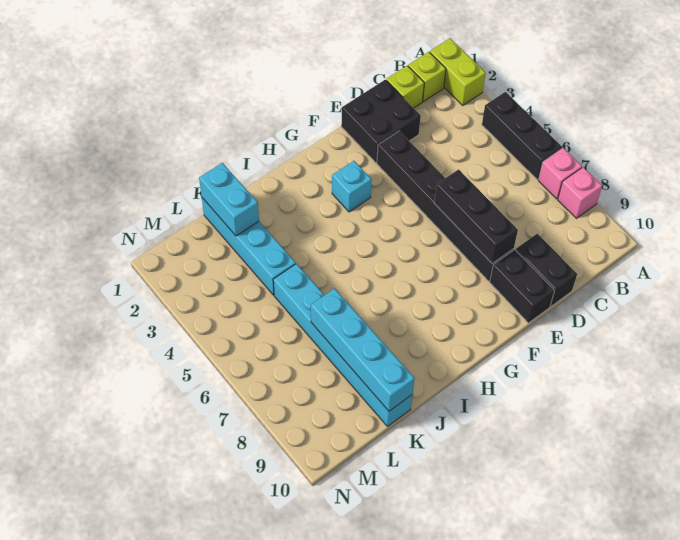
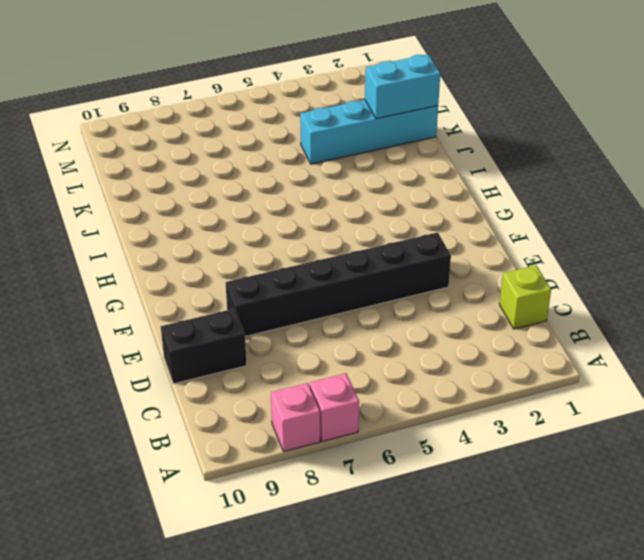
none -> lime 1x2 brick [430,38,486,105]
none -> black 1x3 brick [482,92,562,180]
none -> lime 1x1 brick [408,52,446,102]

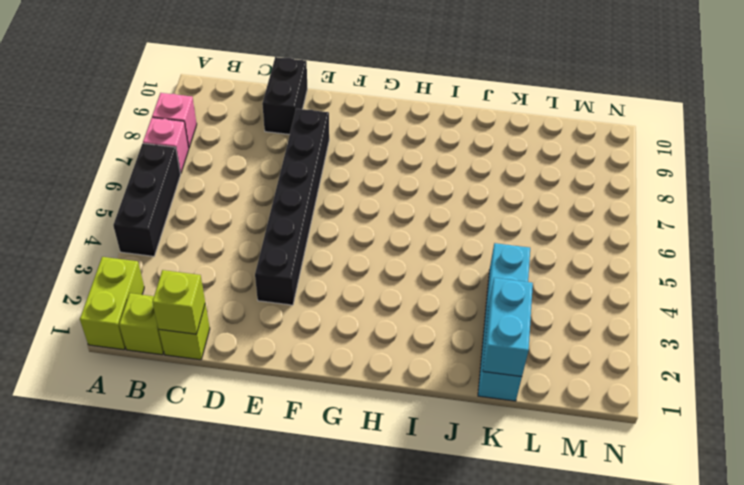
lime 1x1 brick [152,270,205,334] -> none
none -> black 2x2 brick [341,80,421,163]
none -> black 1x2 brick [490,250,555,323]
none -> cyan 1x1 brick [332,161,372,212]

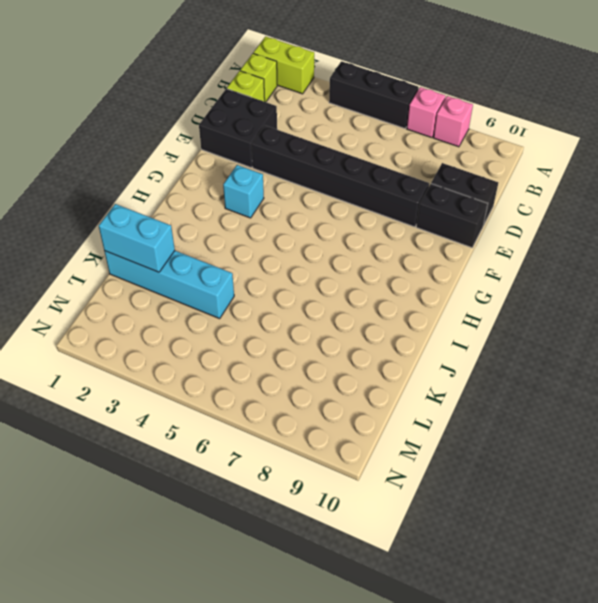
none -> cyan 1x6 brick [273,264,412,426]
none -> black 1x3 brick [434,169,518,263]
none -> cyan 1x4 brick [311,289,415,411]

